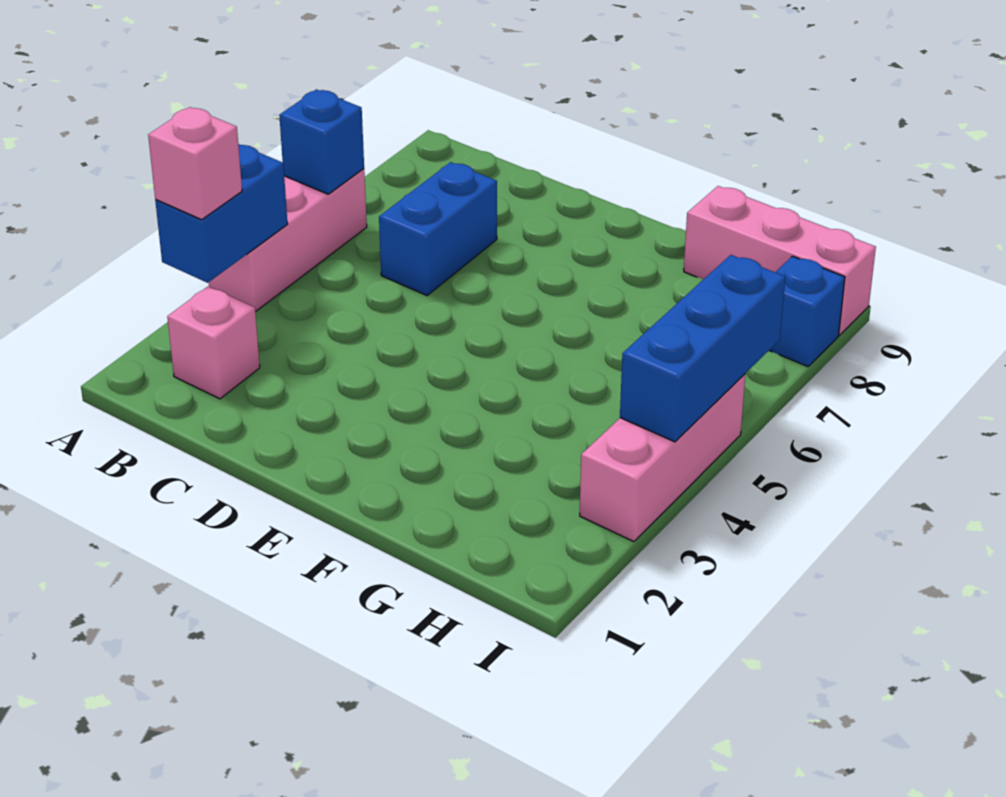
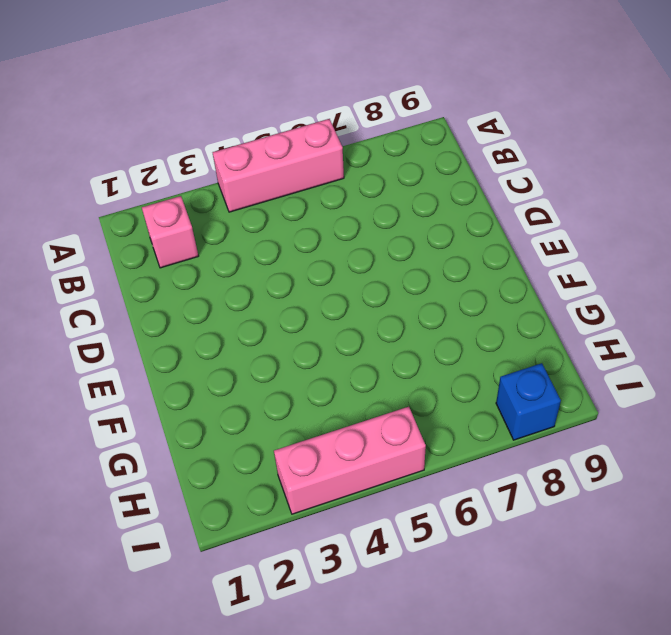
none -> blue 1x2 brick [379,162,497,295]
none -> pink 1x3 brick [684,186,876,335]

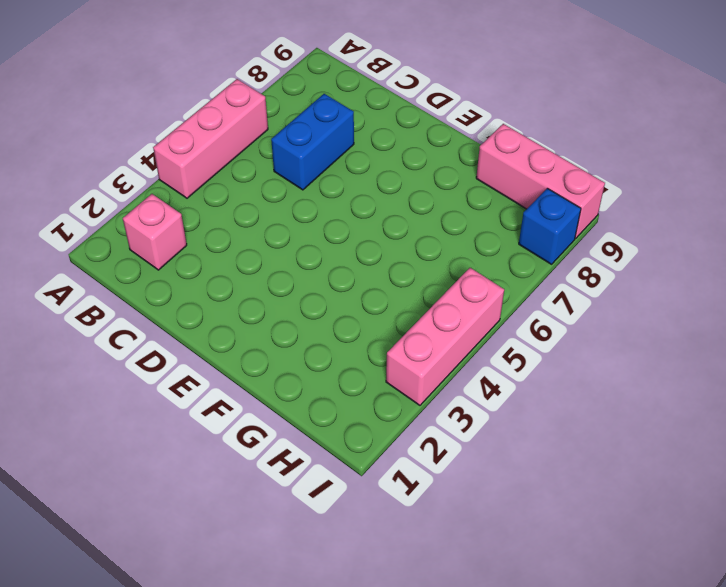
none -> blue 1x2 brick [155,144,288,283]
none -> blue 1x1 brick [279,89,364,194]

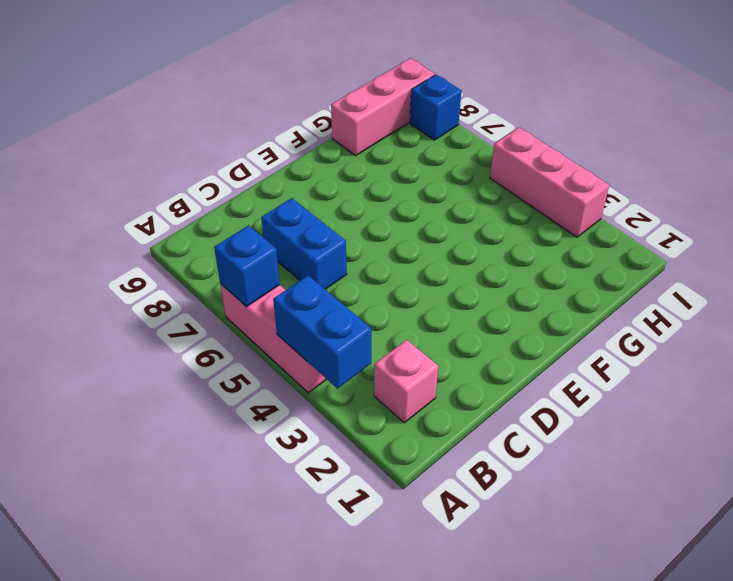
none -> blue 1x3 brick [620,255,786,442]
none -> pink 1x1 brick [148,107,242,220]

